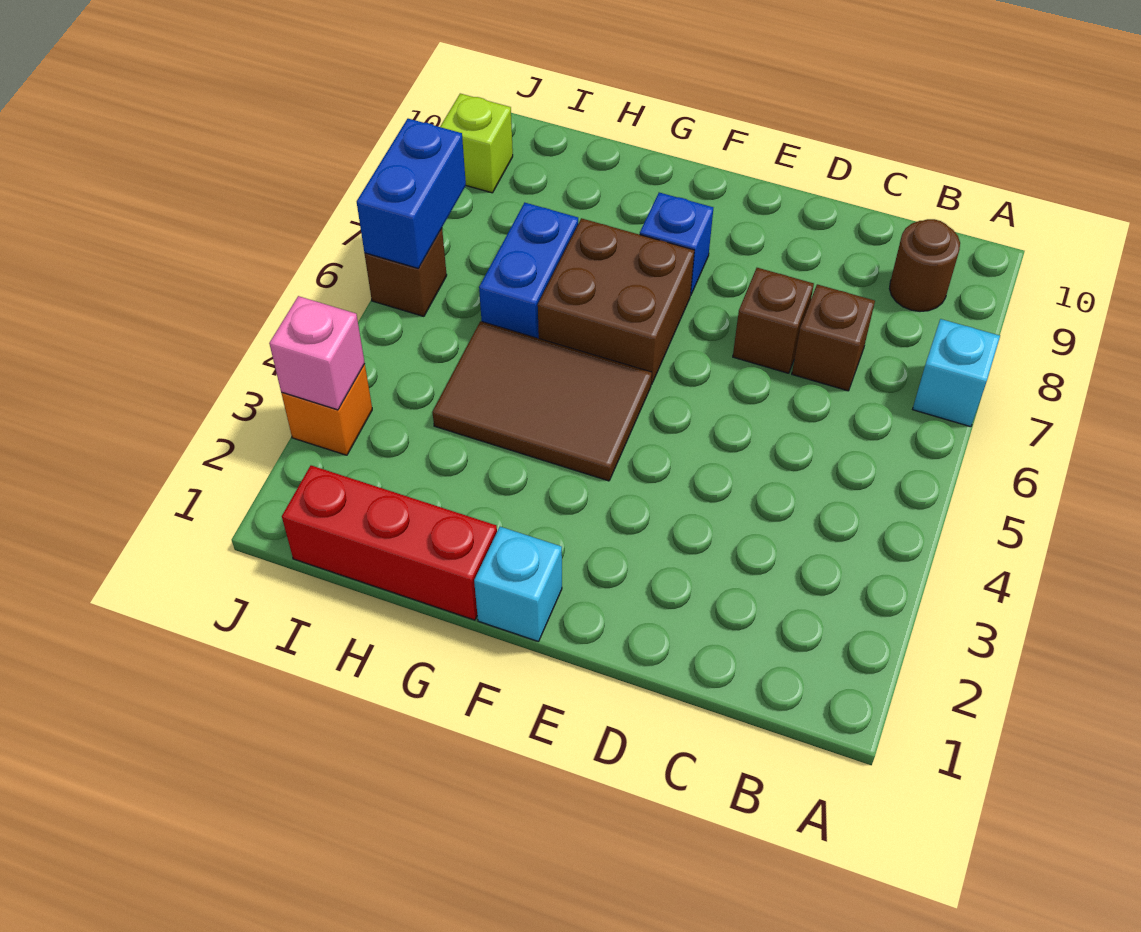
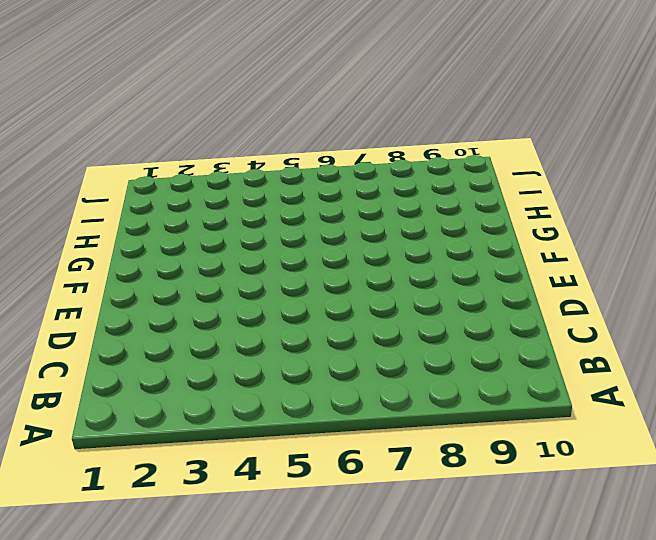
none -> cyan 1x1 brick [913,319,1000,427]
none -> brown 1x1 round brick [890,219,960,311]
none -> brown 1x1 brick [792,284,875,391]

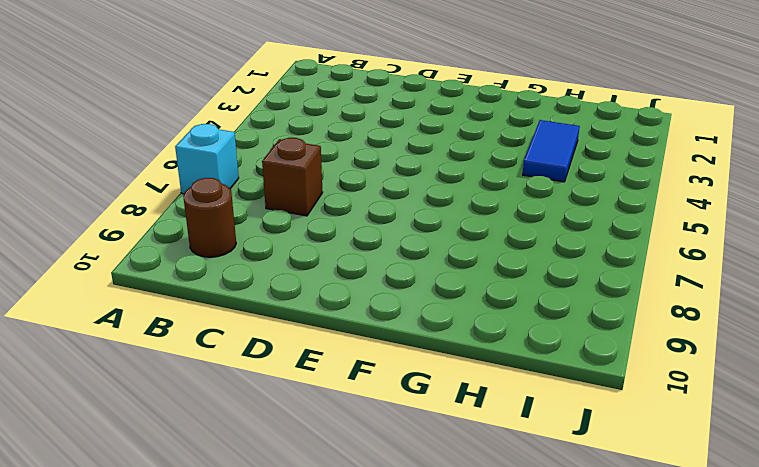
blue 1x2 tile [523,120,580,182] -> brown 2x3 tile [432,321,652,481]
none -> brown 1x1 brick [733,268,814,373]
none -> cyan 1x1 brick [474,527,562,642]
none -> brown 2x2 brick [538,218,694,385]

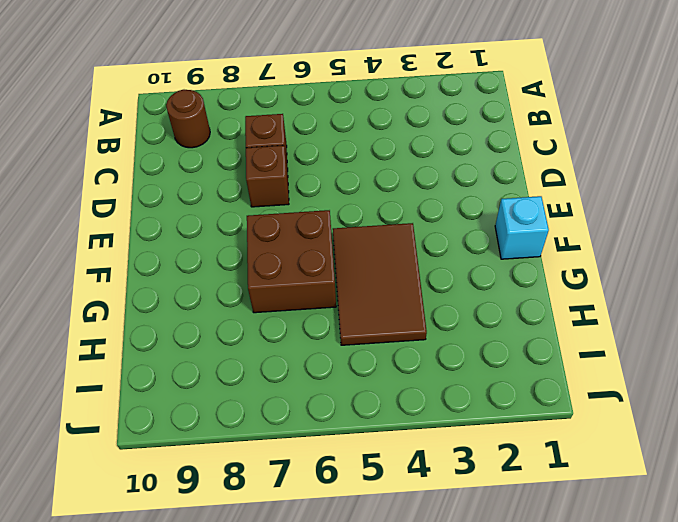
none -> cyan 1x1 brick [913,319,1000,427]
none -> blue 1x1 brick [640,193,713,296]
none -> red 1x3 brick [282,466,497,620]

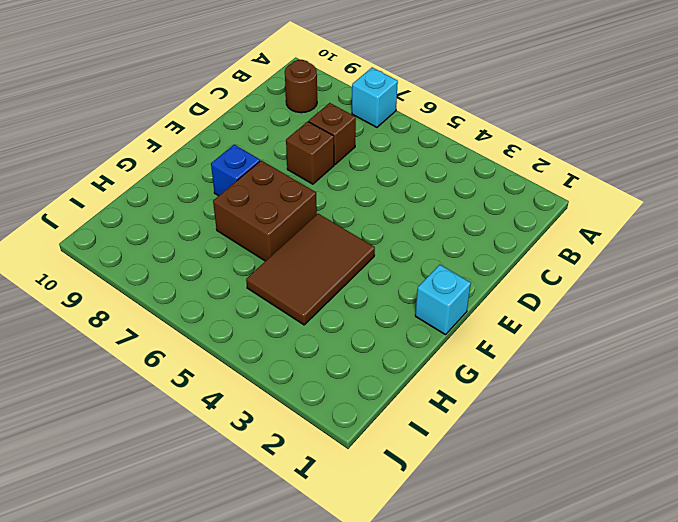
none -> red 1x3 brick [282,466,497,620]
none -> blue 1x2 brick [479,203,578,338]
none -> orange 1x1 brick [281,364,372,455]

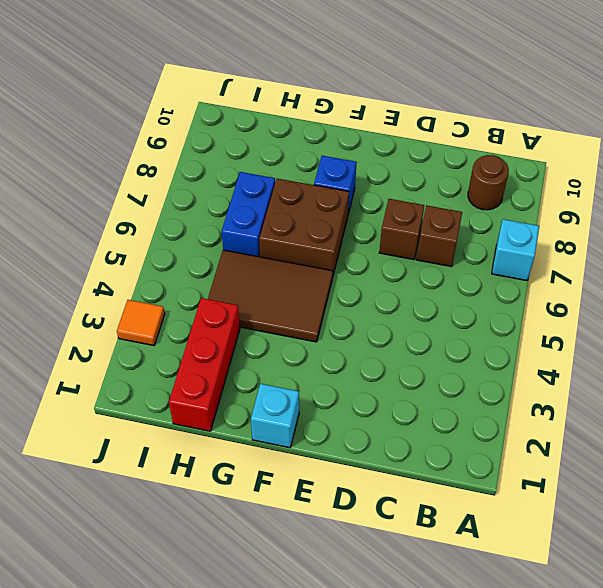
red 1x3 brick [169,298,240,431] -> red 1x3 brick turned to [282,466,497,620]
orange 1x1 tile [117,300,165,346] -> orange 1x1 brick [281,364,372,455]
none -> brown 1x1 brick [365,229,447,316]
none -> lime 1x1 brick [440,94,513,193]
none -> pink 1x1 brick [269,296,365,410]

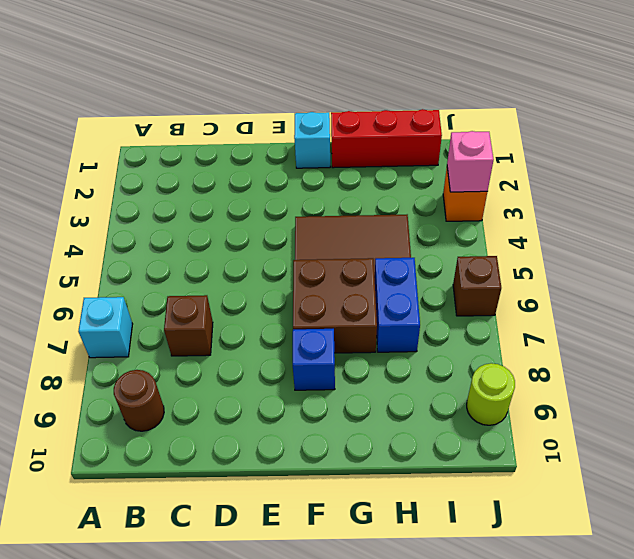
lime 1x1 round brick [467,363,515,425] -> lime 1x1 brick [440,94,513,193]
none -> brown 1x1 brick [733,268,814,373]
none -> blue 1x2 brick [357,119,466,268]

